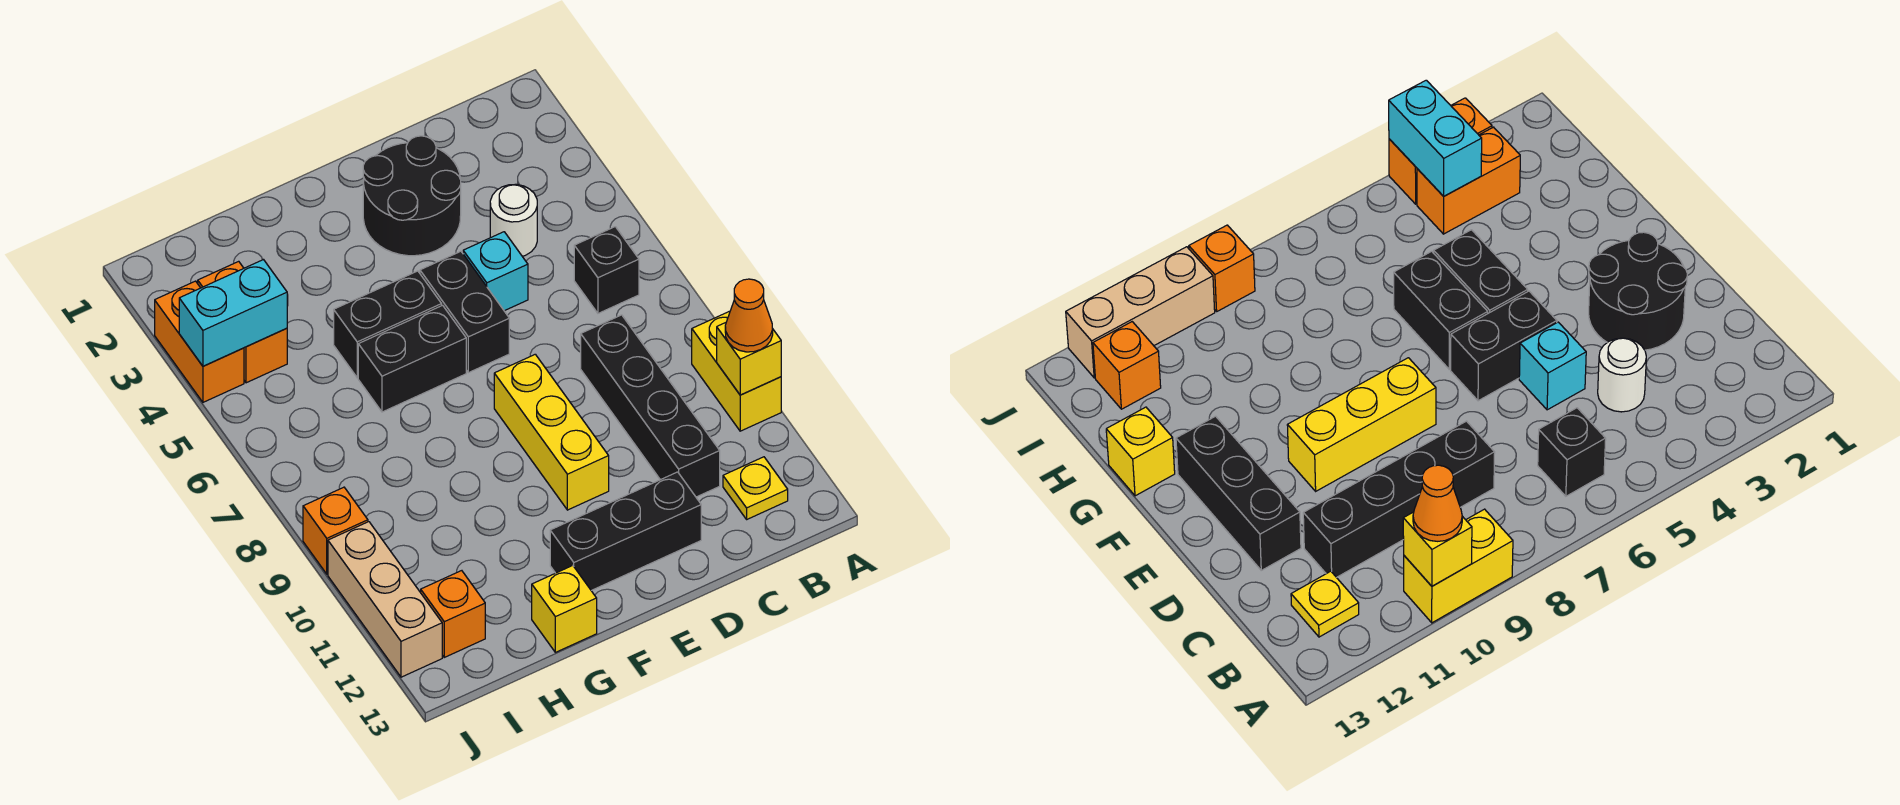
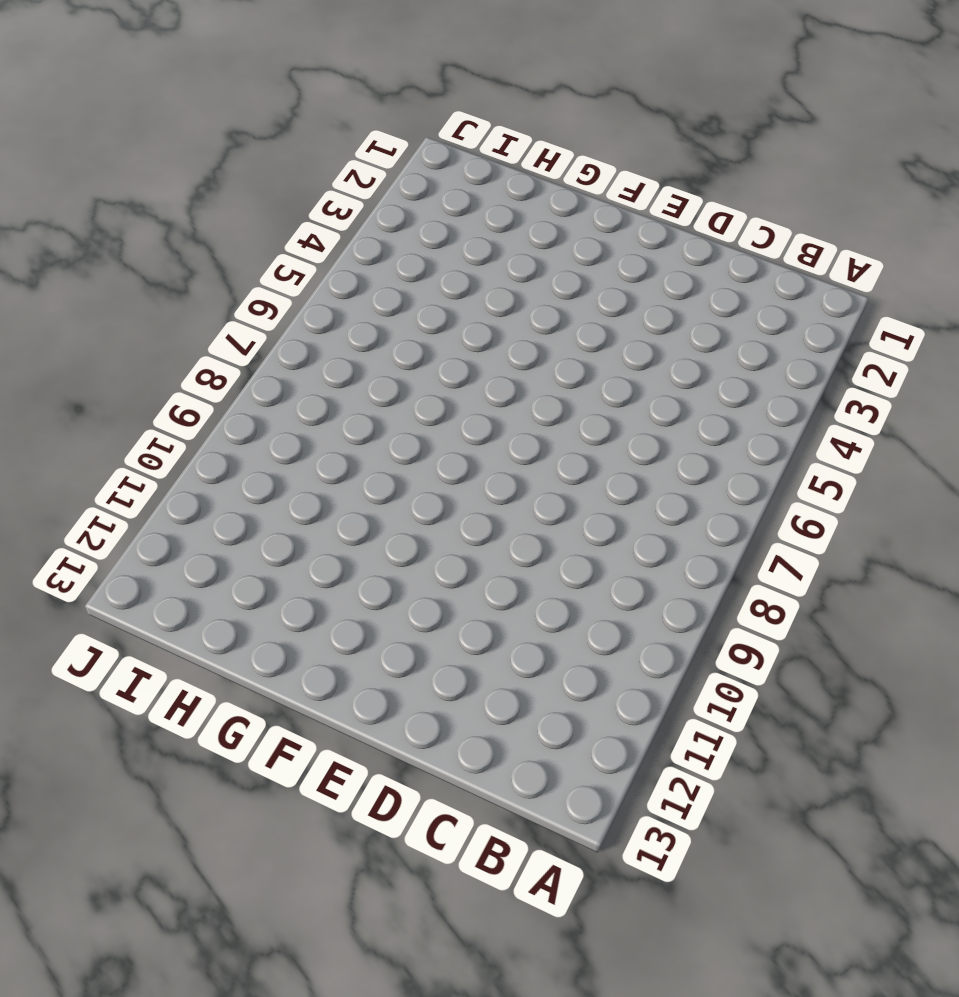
none -> yellow 1x2 brick [692,311,781,431]
none -> black 1x1 brick [574,227,639,313]
none -> yellow 1x1 plate [723,457,788,519]

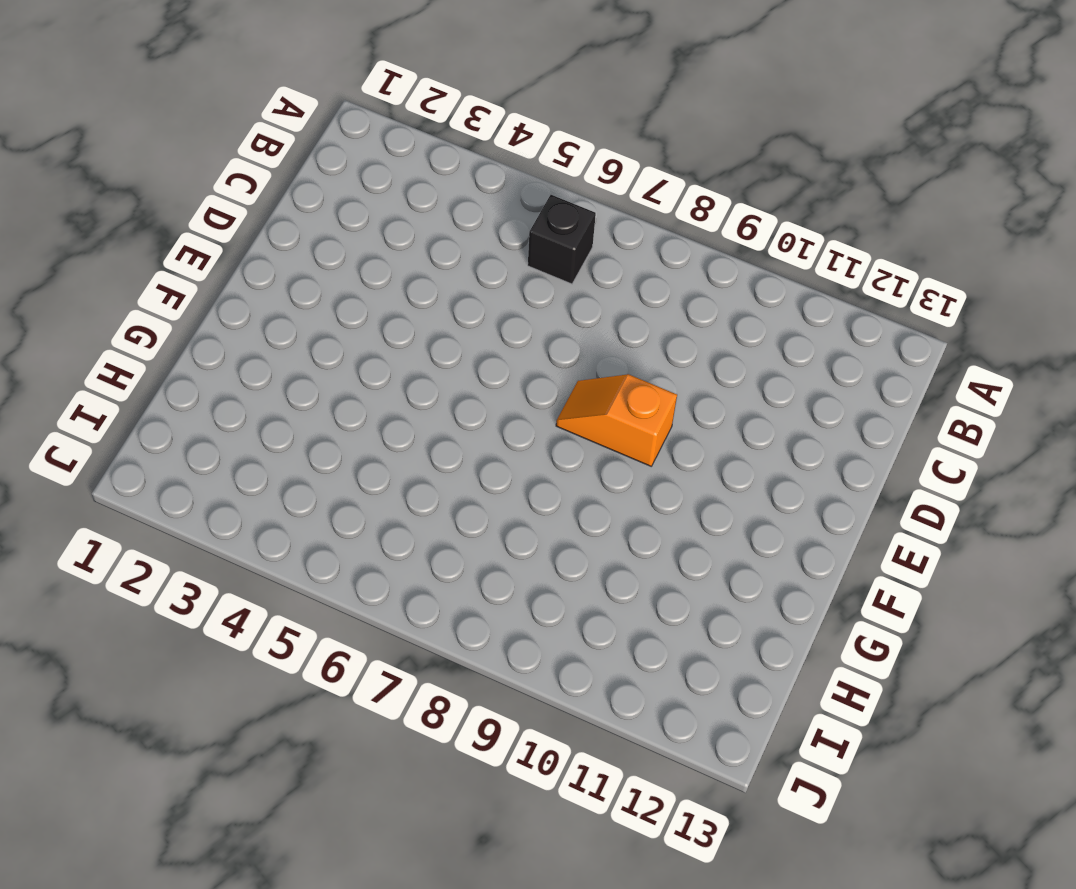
orange 1x2 slope [556,374,677,466] -> yellow 1x3 brick [494,354,609,510]
none -> yellow 1x2 brick [692,311,781,431]
none -> yellow 1x1 plate [723,457,788,519]
none -> white 1x1 round brick [490,184,537,256]

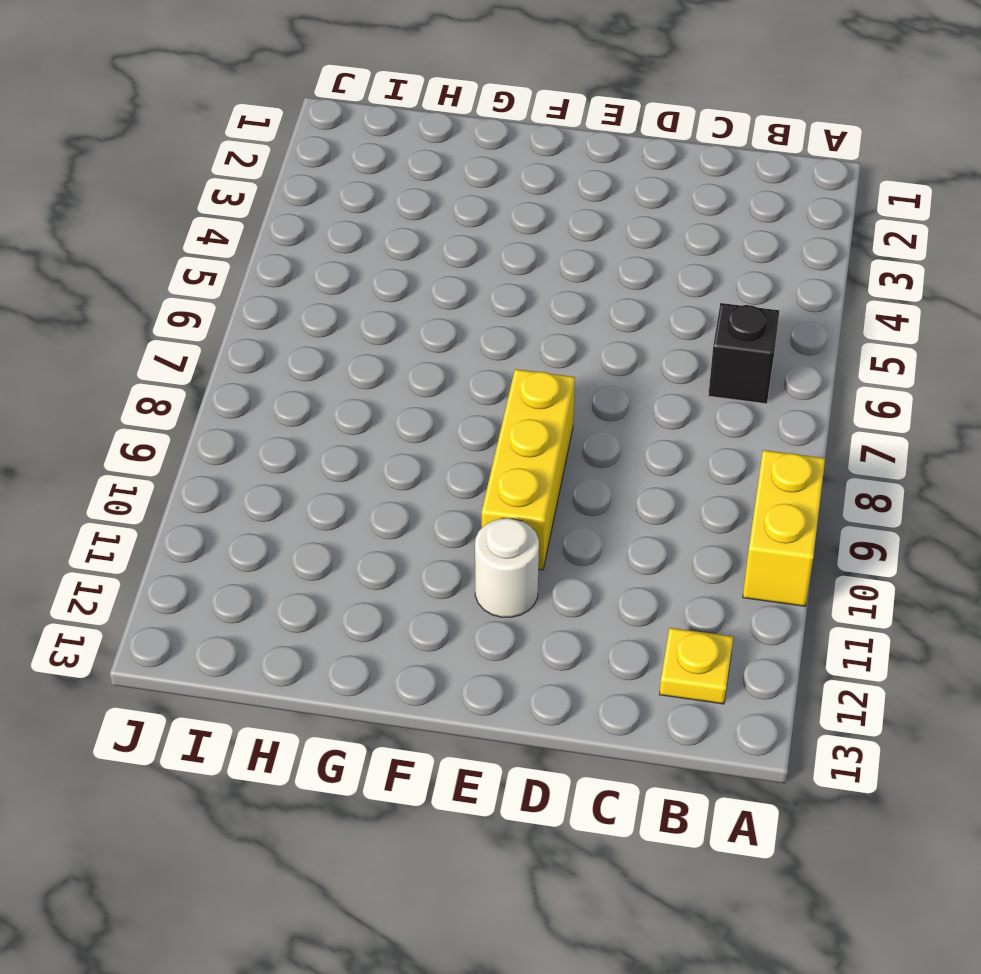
white 1x1 round brick [475,518,539,617] -> white 1x1 round brick moved to [490,184,537,256]
none -> black 1x4 brick [581,315,720,497]
none -> black 2x2 round brick [363,136,461,256]
none -> cyan 1x1 brick [463,232,528,311]

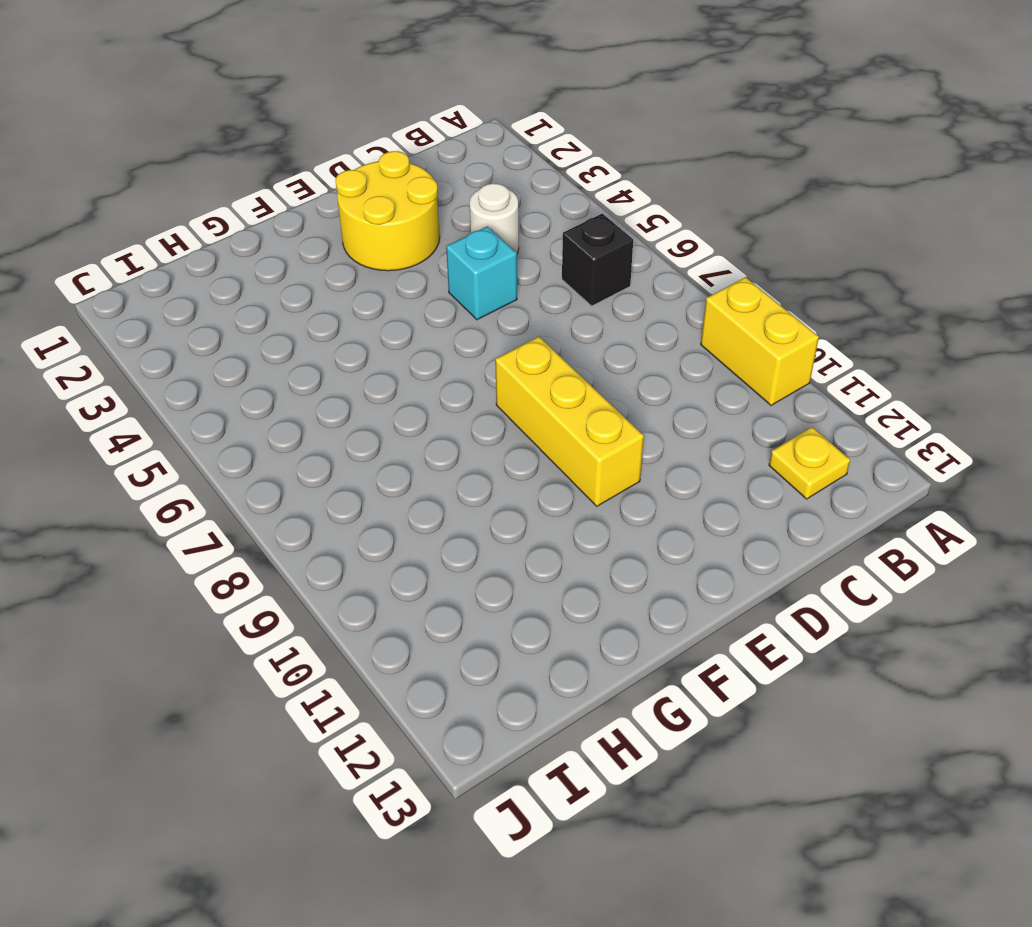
yellow 2x2 round brick [336,151,440,271] -> black 2x2 round brick [363,136,461,256]
none -> black 1x4 brick [581,315,720,497]
none -> black 1x3 brick [550,472,701,591]
none -> black 1x2 brick [420,251,509,373]

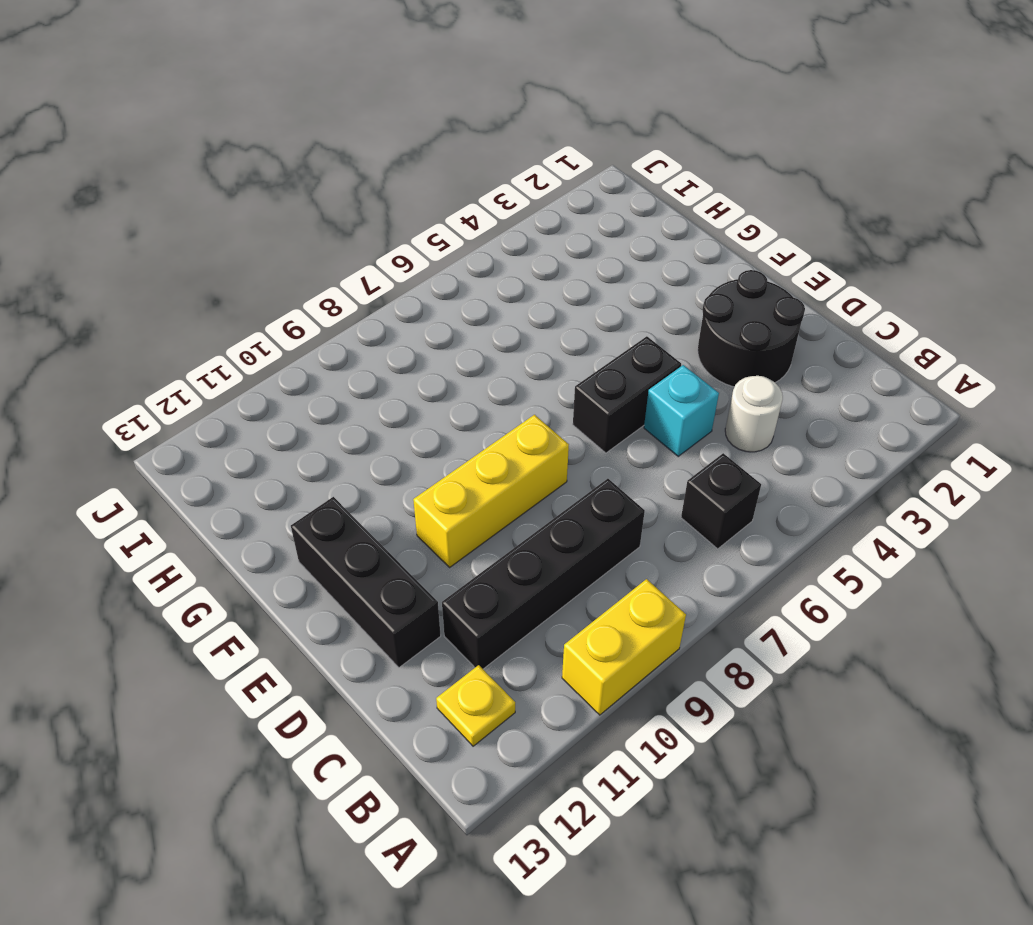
none -> black 1x2 brick [334,271,442,378]
none -> black 1x2 brick [358,305,466,412]
none -> yellow 1x1 brick [532,566,597,652]

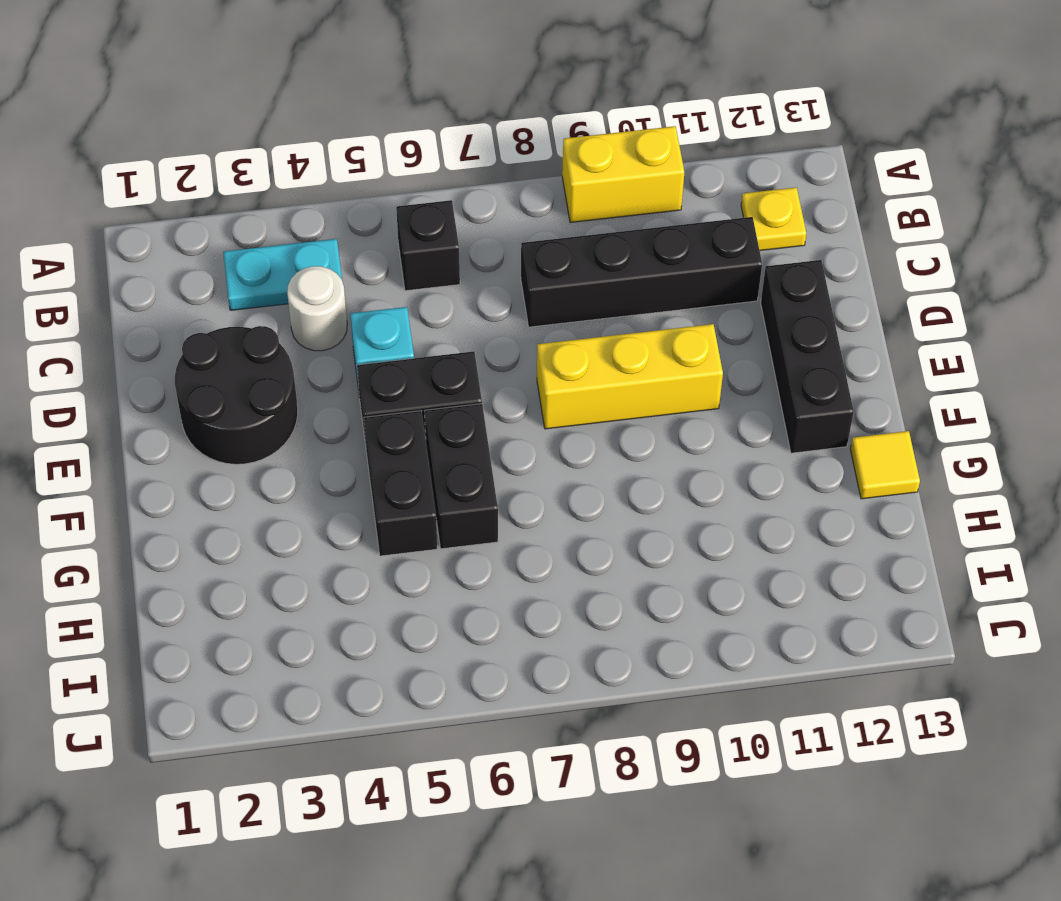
cyan 1x2 plate [223,239,342,310] -> none
yellow 1x1 tile [850,431,920,499] -> yellow 1x1 brick [532,566,597,652]
none -> orange 1x2 brick [198,261,287,383]
none -> orange 1x1 brick [421,571,485,657]
none -> orange 1x2 brick [155,281,244,402]

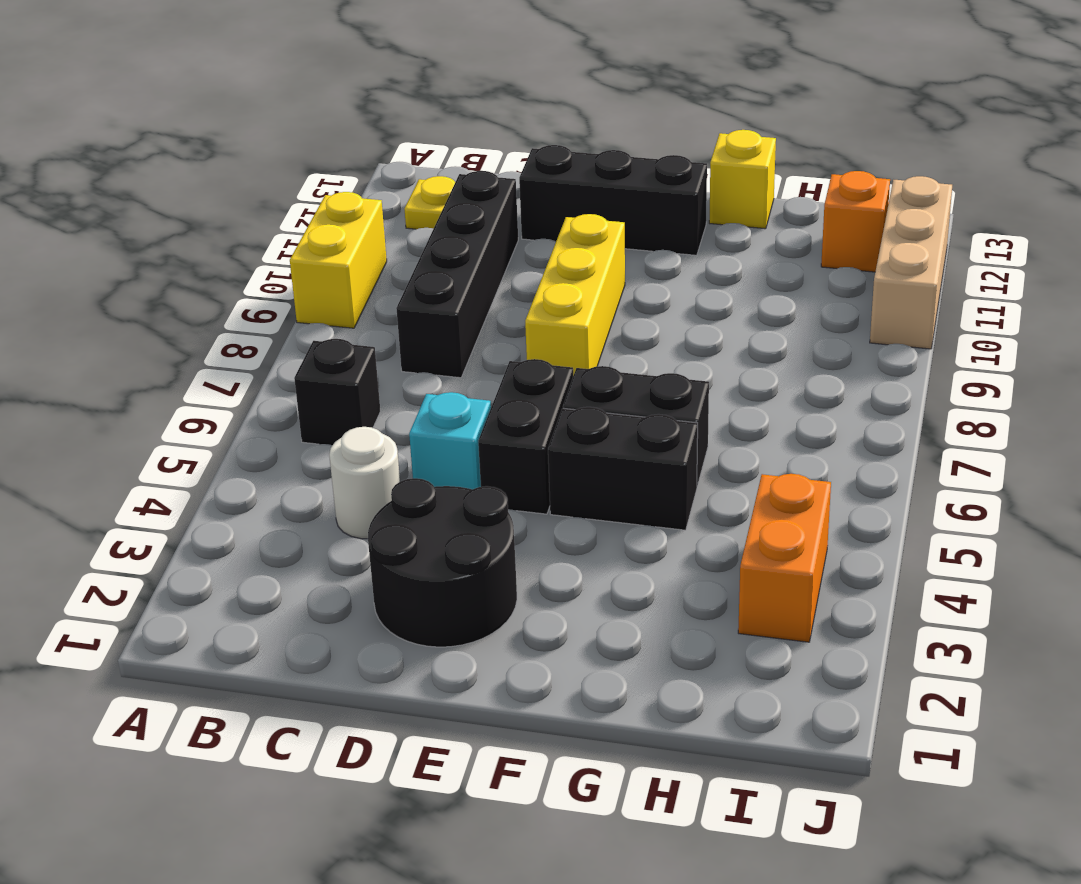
none -> orange 1x2 brick [155,281,244,402]
none -> orange 1x1 brick [303,487,368,574]
none -> yellow 1x1 brick [717,323,781,395]

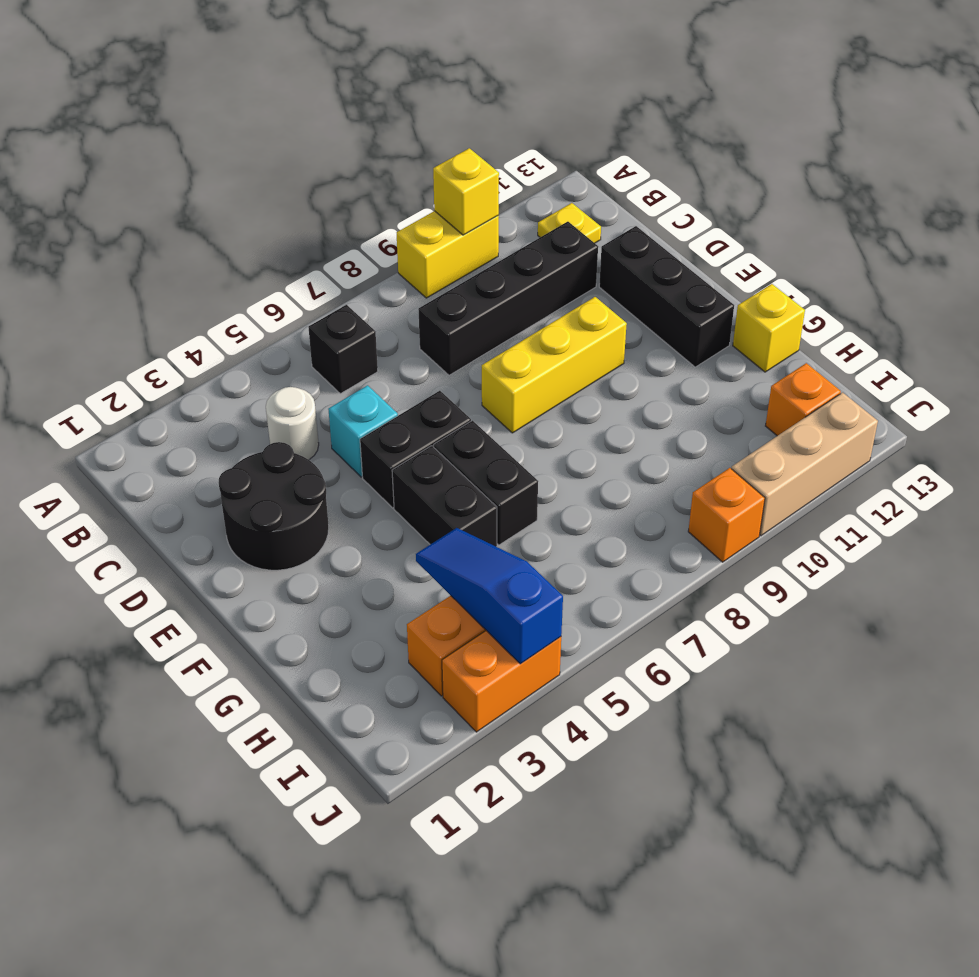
blue 1x3 slope [416,528,563,664] -> cyan 1x2 brick [179,260,287,366]
none -> orange 1x1 cone [725,279,773,352]

